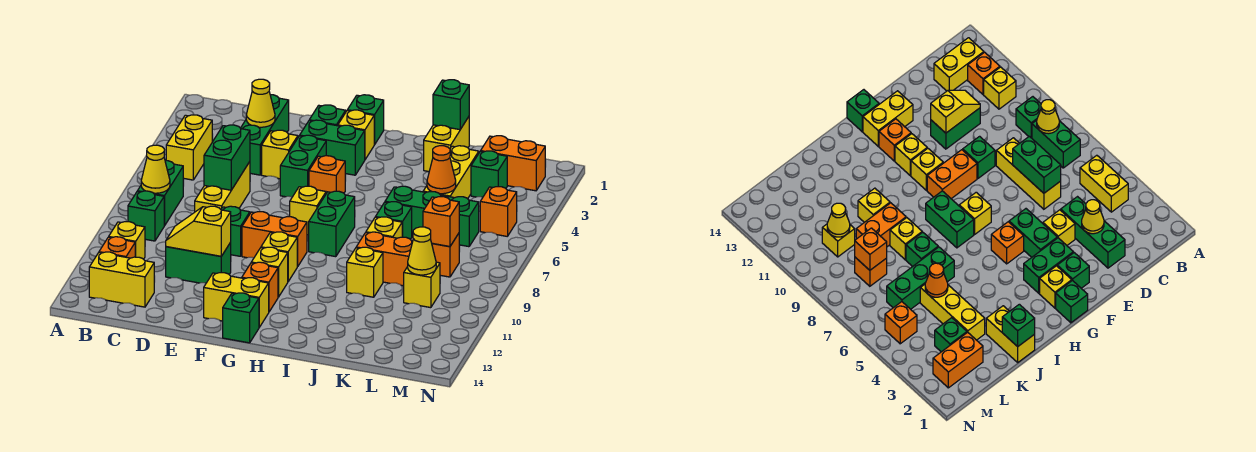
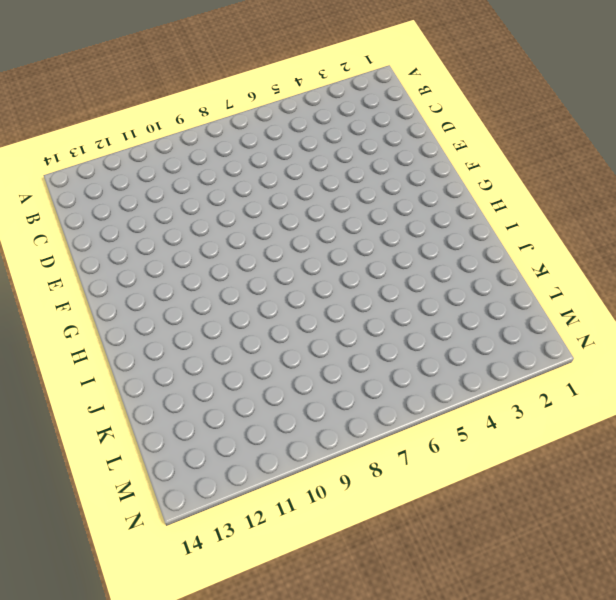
none -> yellow 1x2 brick [166,115,212,180]
none -> green 1x2 brick [137,161,183,226]
none -> green 1x1 brick [128,191,164,241]
none -> yellow 1x1 brick [109,222,145,259]

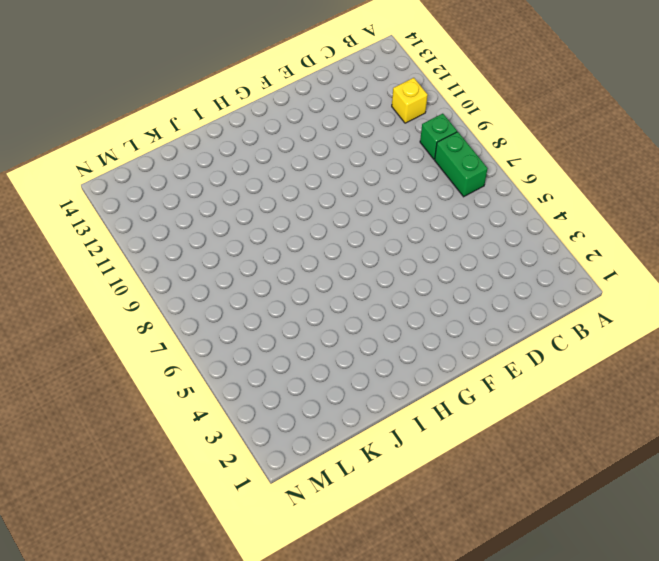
none -> yellow 1x2 brick [166,115,212,180]
none -> orange 1x1 brick [99,237,135,258]
none -> yellow 1x2 brick [89,252,154,307]
none -> green 1x3 brick [241,95,289,175]

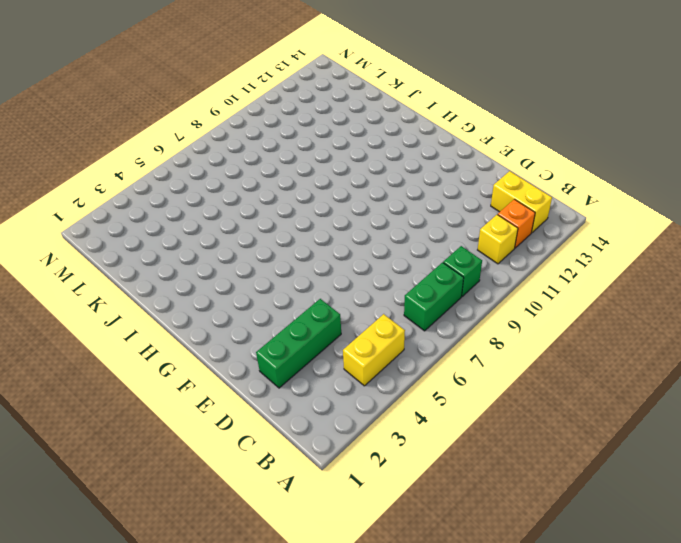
none -> yellow 1x3 brick [195,162,250,212]
none -> green 1x2 brick [166,243,231,283]
none -> yellow 1x1 brick [262,130,298,179]
none -> green 1x1 brick [221,206,250,256]

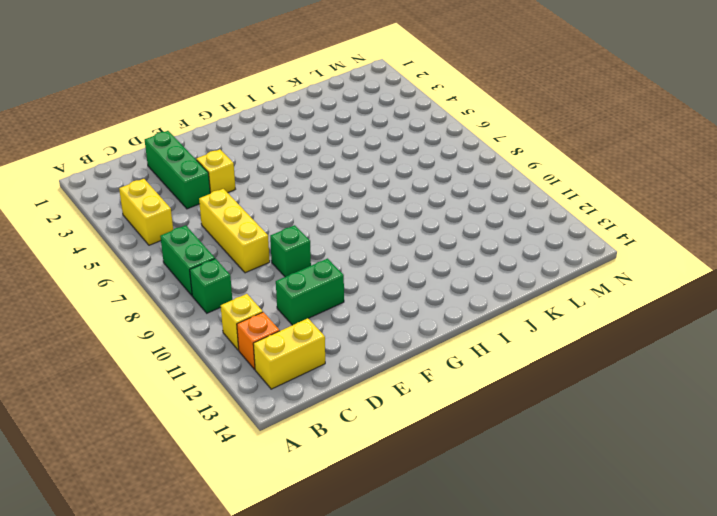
none -> green 1x1 brick [309,105,346,126]
none -> green 1x2 brick [300,120,365,175]
none -> green 1x2 brick [280,135,326,197]
none -> orange 1x2 brick [242,212,307,266]

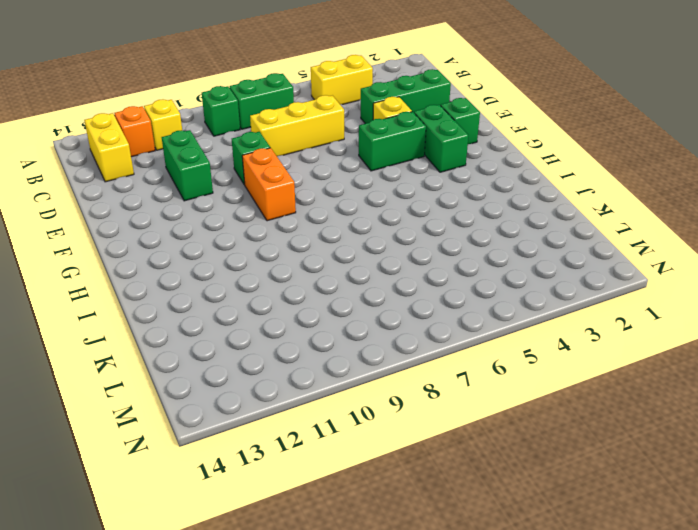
none -> yellow 1x2 brick [204,273,269,327]
none -> green 1x1 brick [347,95,384,145]
none -> yellow 1x1 brick [338,110,374,159]
none -> orange 1x1 brick [309,156,345,193]

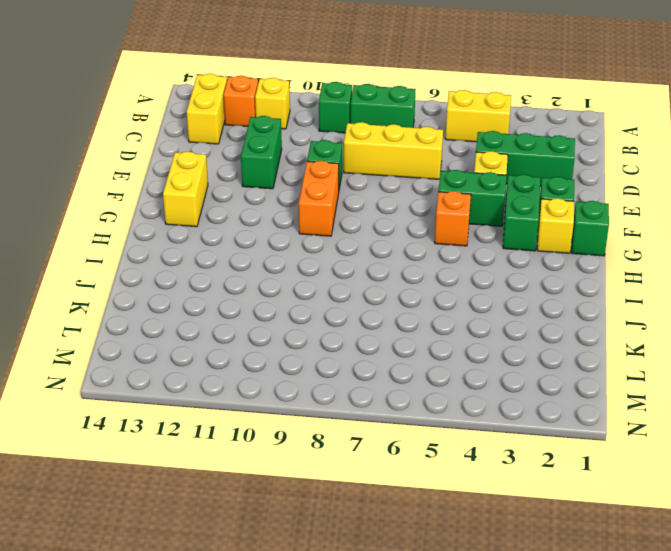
none -> yellow 1x1 brick [290,186,326,235]
none -> yellow 1x1 brick [261,232,298,281]
none -> yellow 1x1 brick [251,247,288,297]
none -> orange 1x1 brick [242,262,278,312]

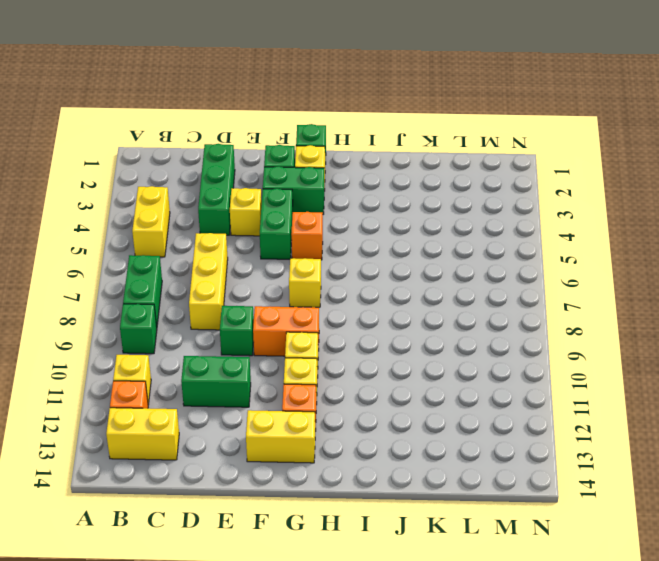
none -> green 1x1 brick [223,293,259,343]
none -> green 1x2 brick [309,191,355,257]
none -> yellow 1x2 brick [424,117,469,172]
none -> green 1x3 brick [385,186,479,247]

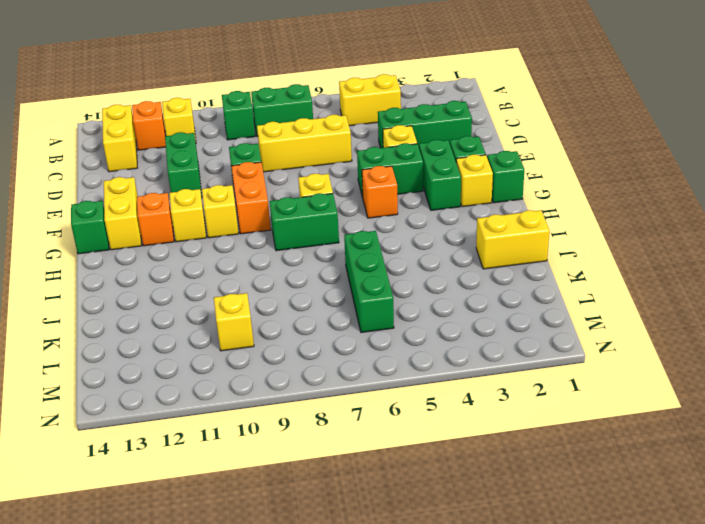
none -> green 1x1 brick [376,202,412,239]
none -> yellow 1x1 brick [366,217,402,238]
none -> orange 1x2 brick [356,232,413,286]
none -> yellow 1x1 brick [347,247,383,297]

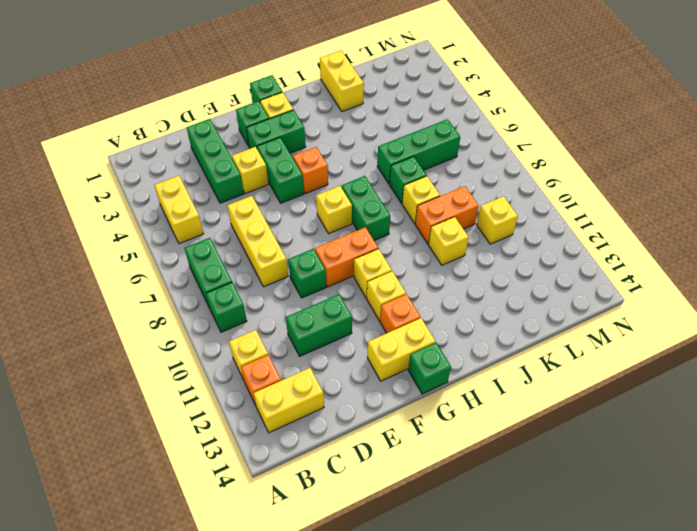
none -> yellow 1x3 brick [423,146,479,199]
none -> orange 1x2 brick [481,136,545,191]
none -> green 1x1 brick [471,151,507,197]
none -> orange 1x1 brick [432,233,459,277]

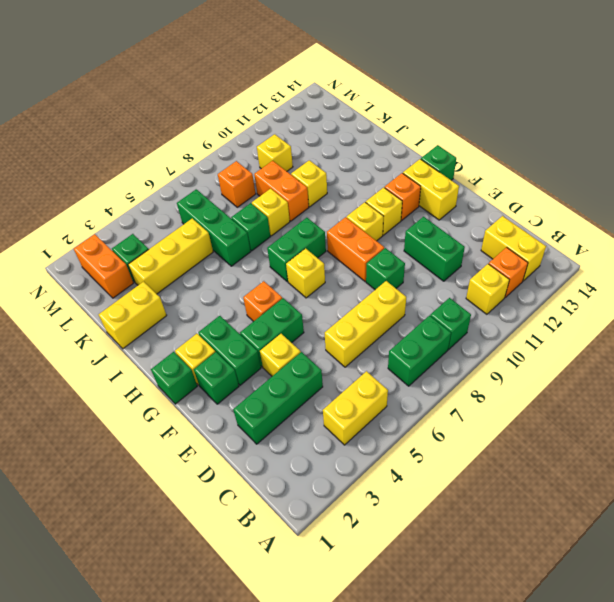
none -> orange 1x1 brick [480,187,517,236]
none -> yellow 1x1 cone [141,145,170,193]
none -> yellow 1x1 cone [246,79,275,127]
none -> green 1x2 brick [204,125,250,190]

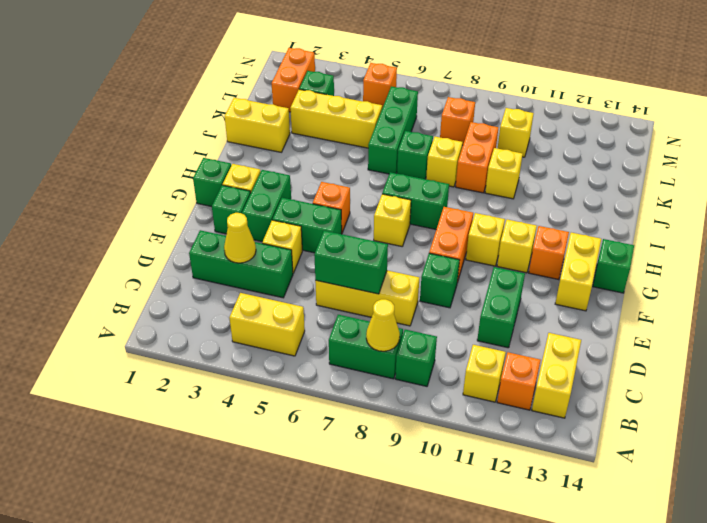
none -> yellow 1x2 slope [166,206,231,256]
none -> green 1x1 brick [433,80,469,130]
none -> orange 1x1 cone [427,146,456,194]
none -> orange 1x1 brick [423,197,459,247]

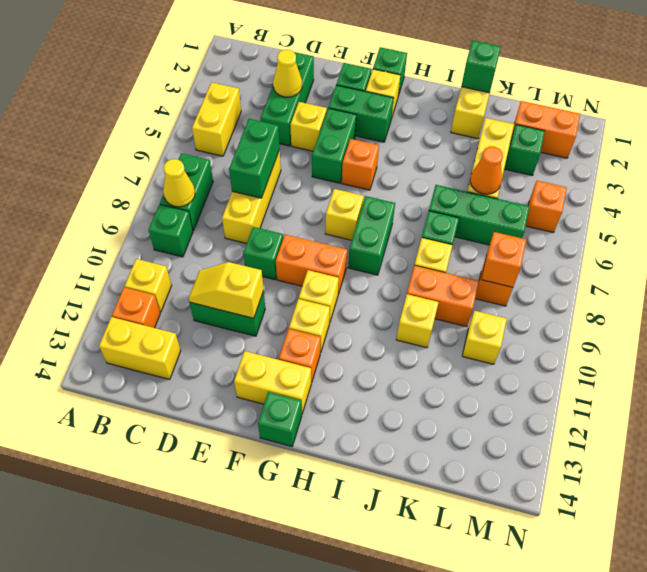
none -> yellow 1x1 cone [408,227,436,275]

